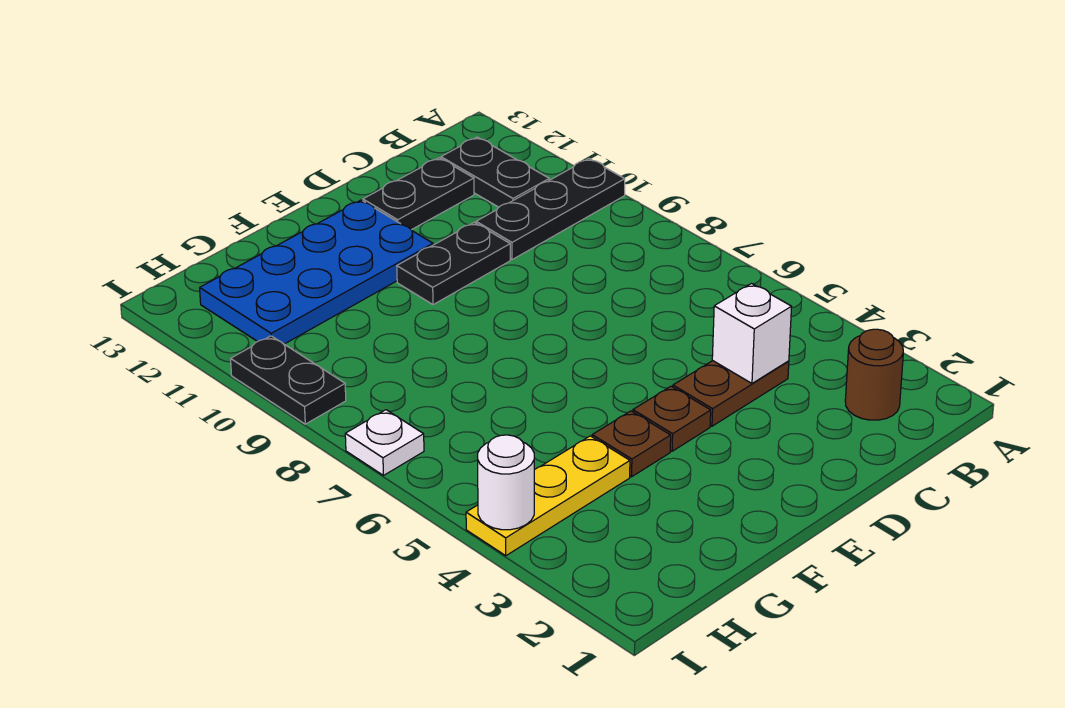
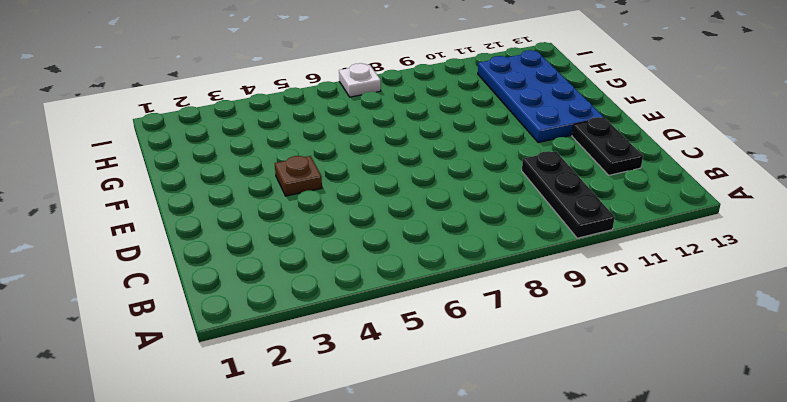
none -> brown 1x1 round brick [845,329,903,420]
none -> black 1x2 plate [441,137,549,207]
none -> brown 1x2 plate [673,361,789,426]

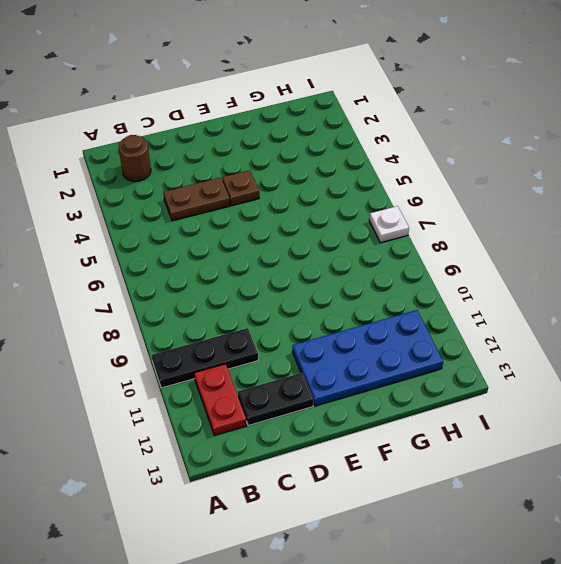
red 1x2 plate [194,364,247,435] -> black 1x2 plate [441,137,549,207]
none -> black 1x2 plate [397,223,510,305]
none -> brown 1x1 plate [592,411,671,477]
none -> yellow 1x3 plate [466,436,630,556]

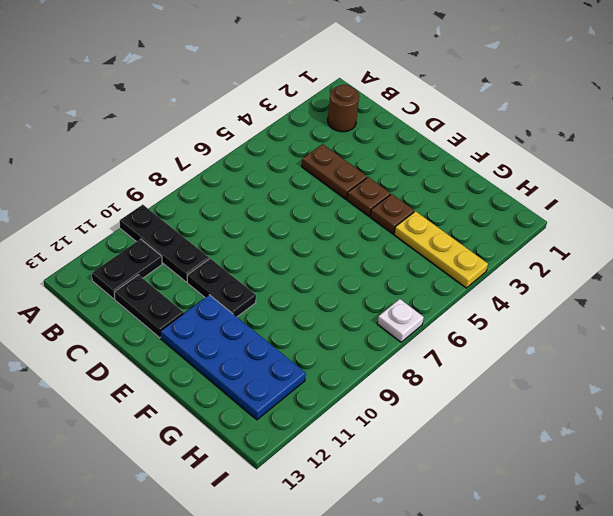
none -> black 1x2 plate [231,336,346,424]
none -> white 1x1 brick [712,284,792,383]
none -> white 1x1 round brick [478,435,534,530]

